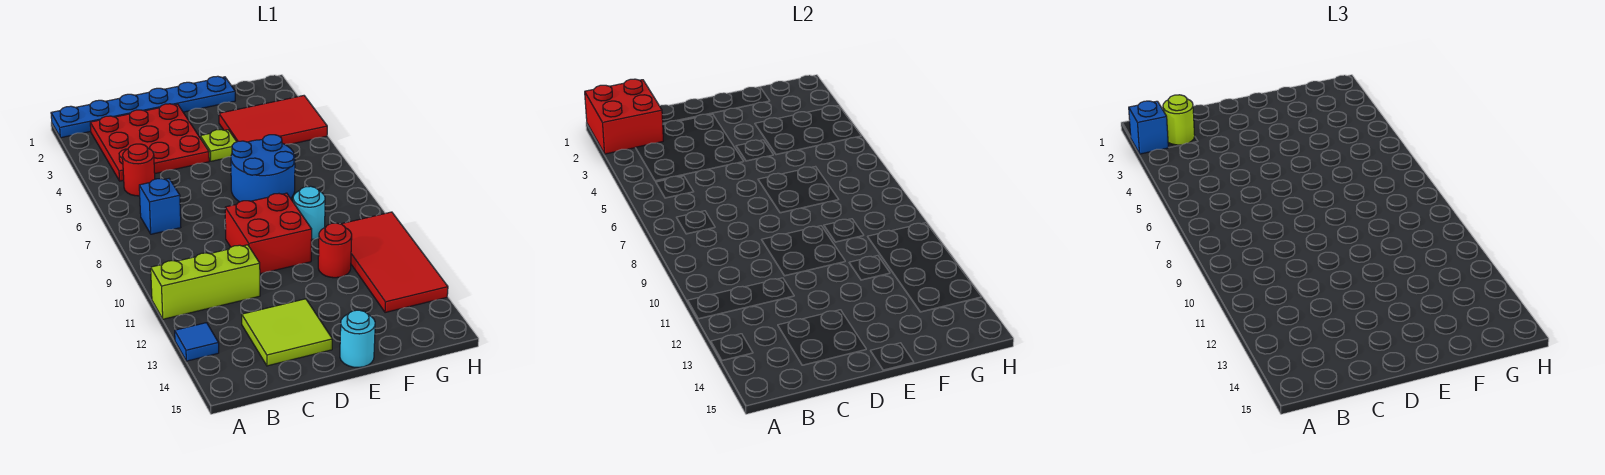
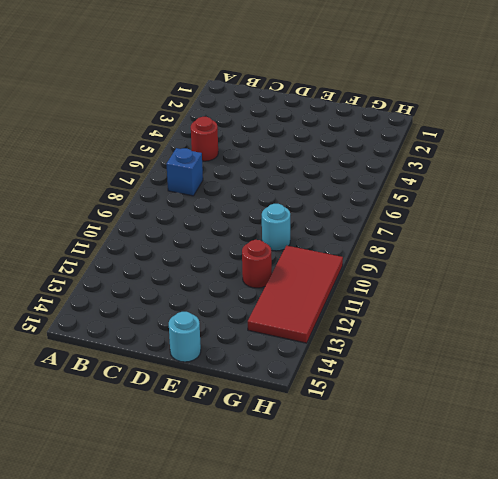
none -> blue 1x6 plate [51,76,235,138]
none -> lime 1x3 brick [151,245,260,319]
none -> blue 1x1 tile [175,323,219,361]

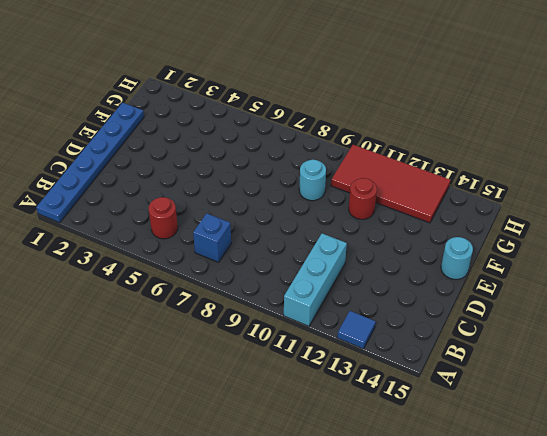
cyan 1x3 brick [284,234,347,326] -> lime 1x3 brick [151,245,260,319]
none -> red 3x3 plate [90,104,209,181]
none -> lime 2x2 tile [242,299,332,366]
none -> red 2x2 brick [225,193,312,274]

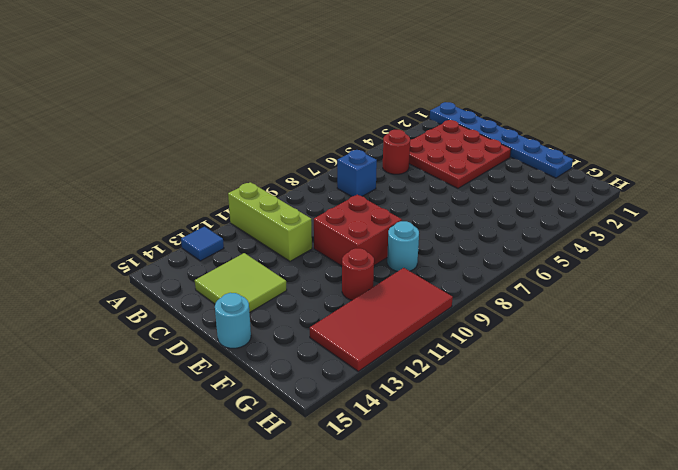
none -> lime 1x1 plate [200,130,237,161]
none -> blue 2x2 round brick [231,135,295,202]
none -> red 2x3 tile [219,96,327,145]

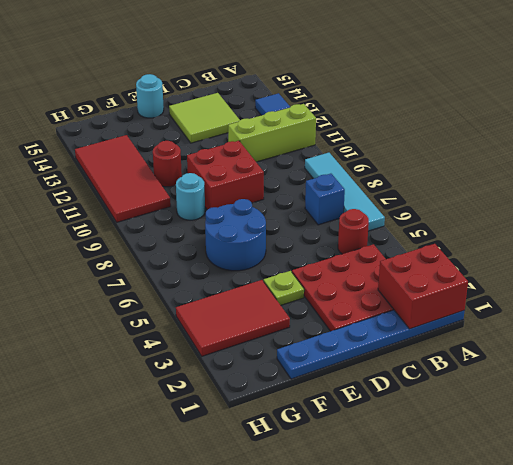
cyan 1x4 tile [305,153,385,231] -> none
none -> blue 1x1 brick [1129,101,1169,154]
none -> lime 1x1 round brick [1163,95,1195,145]

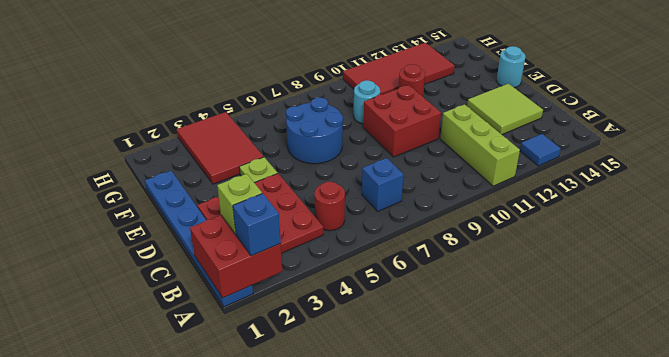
lime 1x1 brick [217,174,262,234] -> lime 1x1 round brick [1163,95,1195,145]

